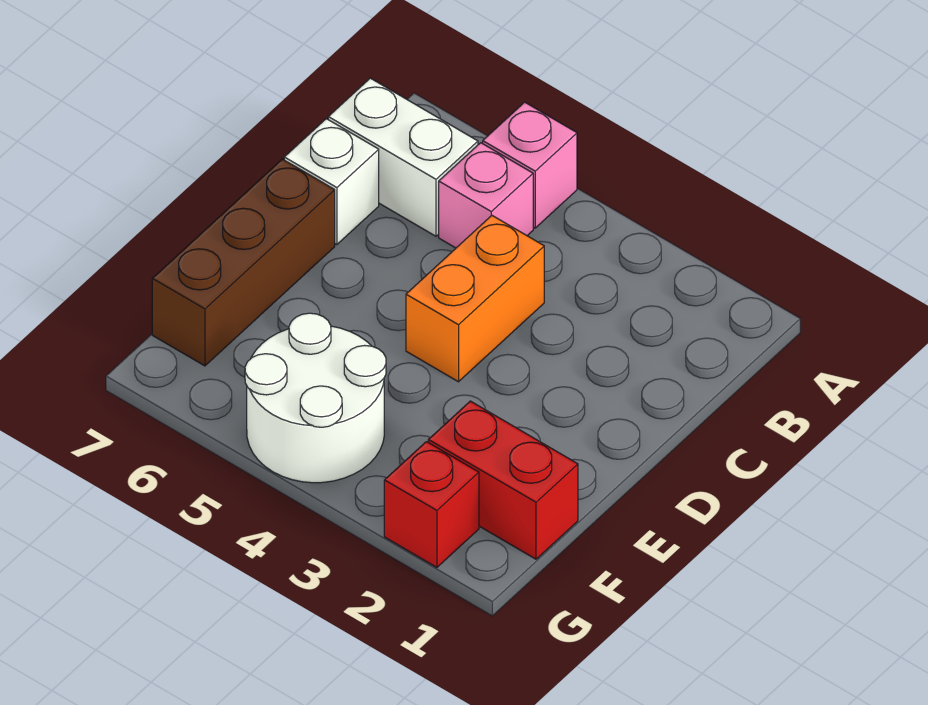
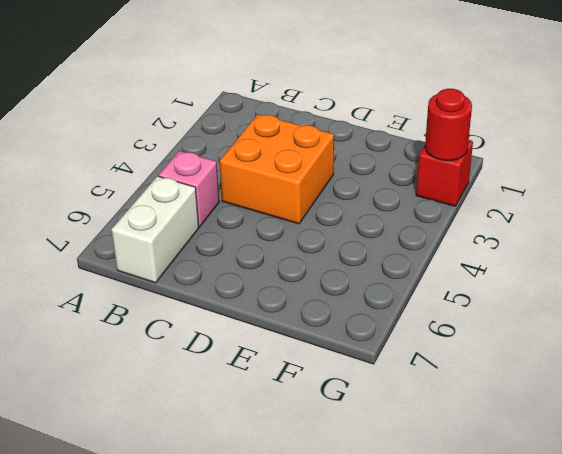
orange 2x2 brick [220,114,334,224] -> orange 1x2 brick [406,216,544,382]
red 1x1 round brick [425,89,472,161] -> none
none -> pink 1x1 brick [483,102,577,228]
none -> white 1x1 brick [284,119,379,245]

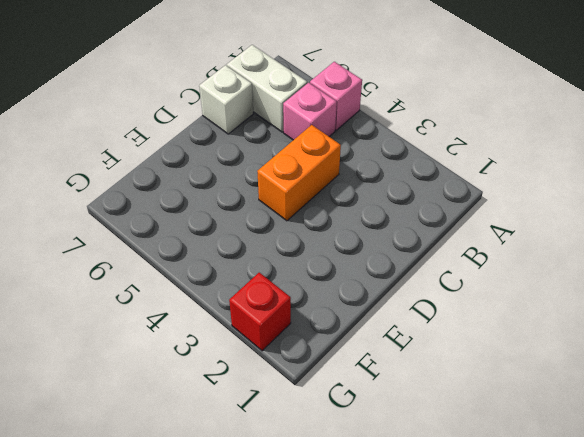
none -> brown 1x3 brick [152,159,335,366]
none -> red 1x2 brick [428,401,578,559]

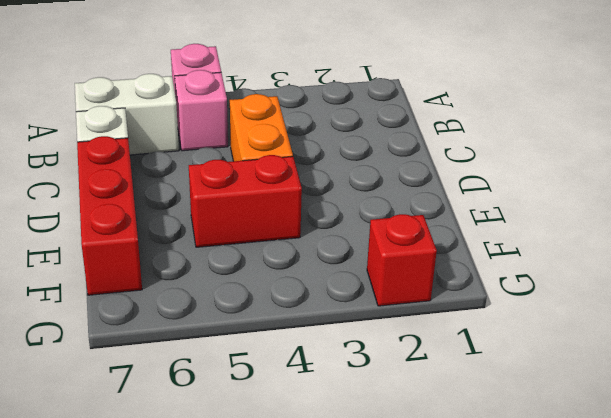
red 1x3 brick [77,136,142,295] -> brown 1x3 brick [152,159,335,366]
red 1x2 brick [189,155,302,247] -> red 1x2 brick moved to [428,401,578,559]
none -> white 2x2 round brick [245,313,386,483]

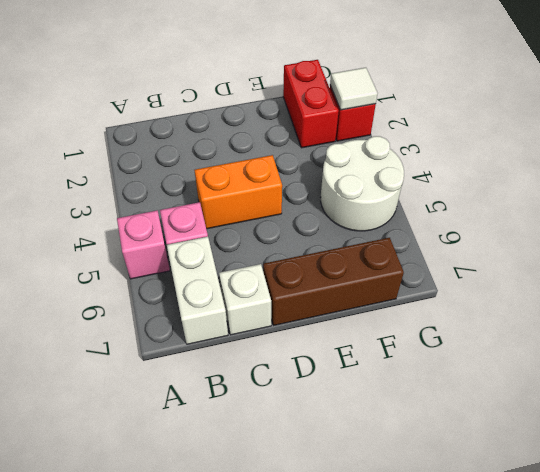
white 1x1 tile [330,68,378,110] -> none

